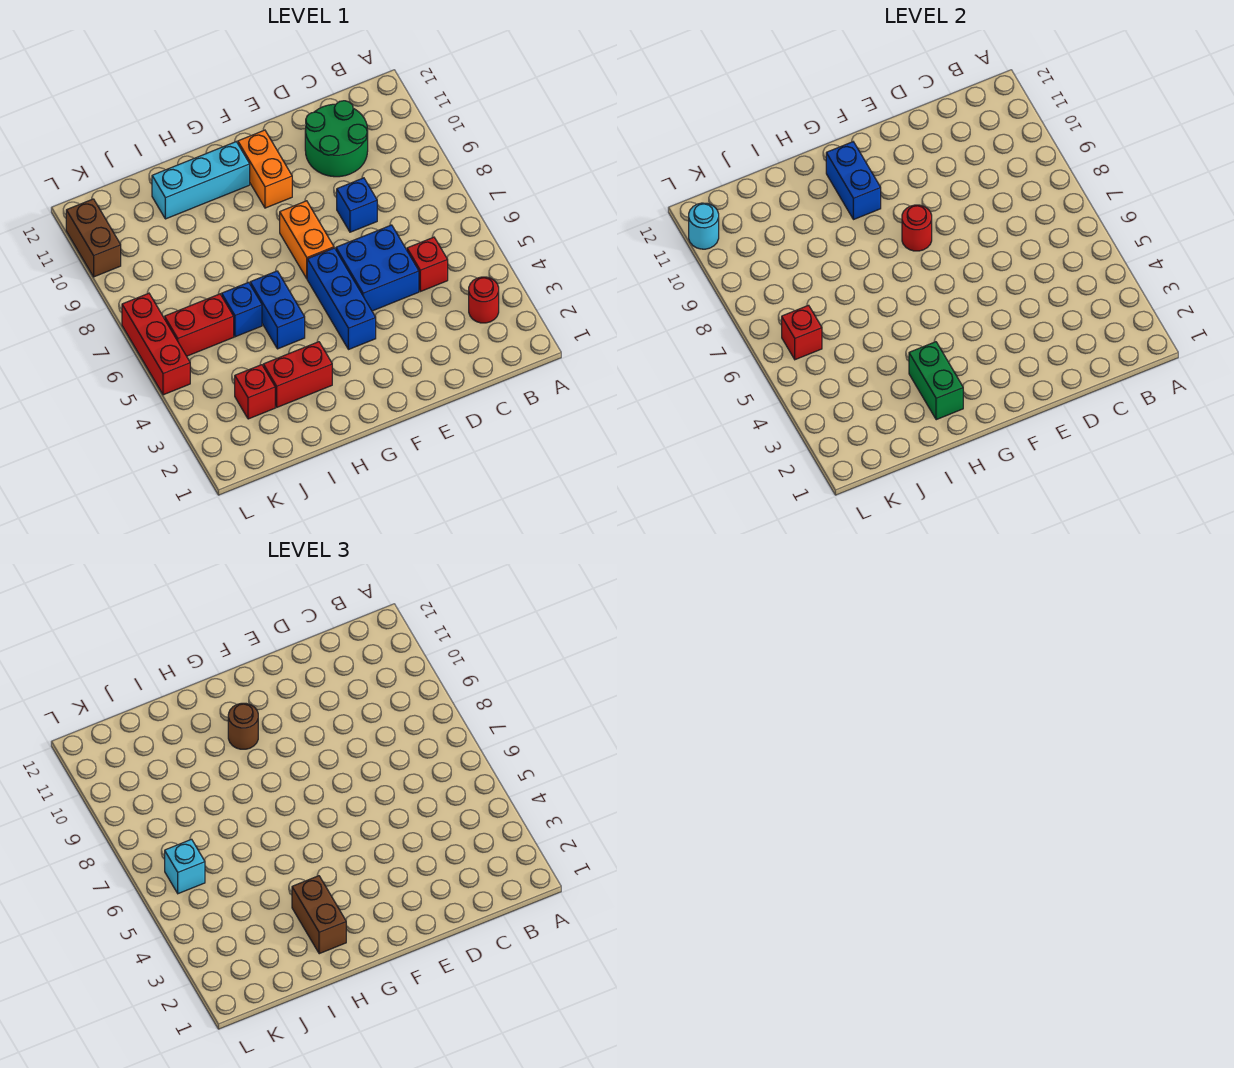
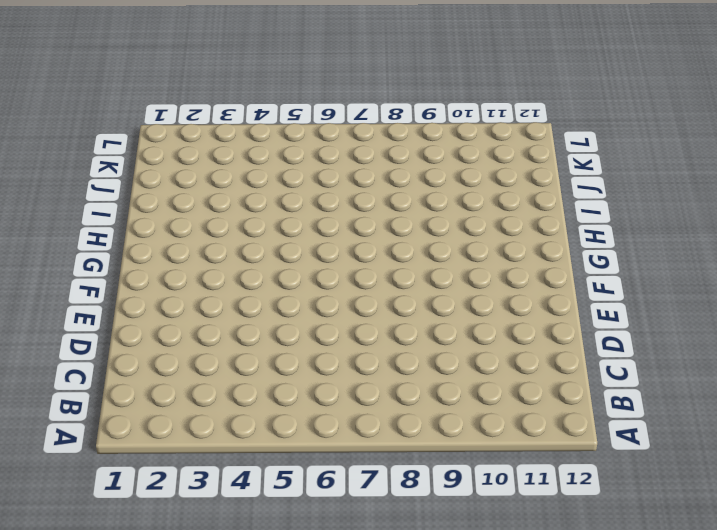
none -> red 1x1 round brick [469,277,499,323]
none -> red 1x1 brick [407,237,448,292]
none -> green 2x2 round brick [305,101,368,177]

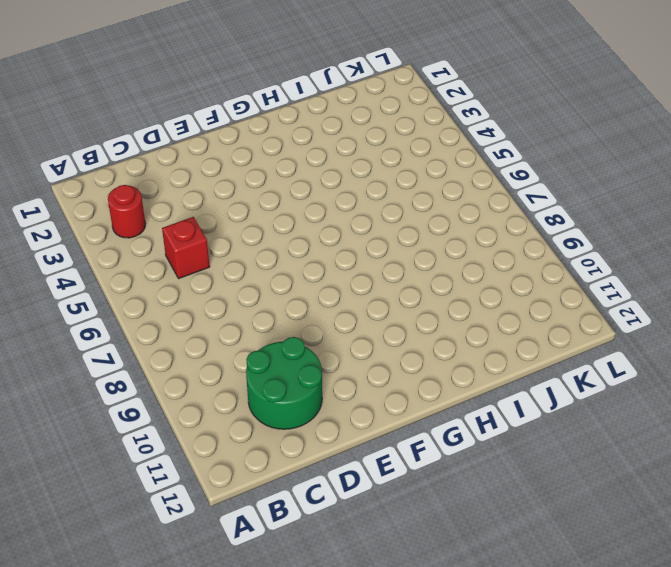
none -> blue 2x2 brick [336,225,419,311]
none -> blue 1x1 brick [337,178,377,232]
none -> blue 1x3 brick [307,248,376,350]

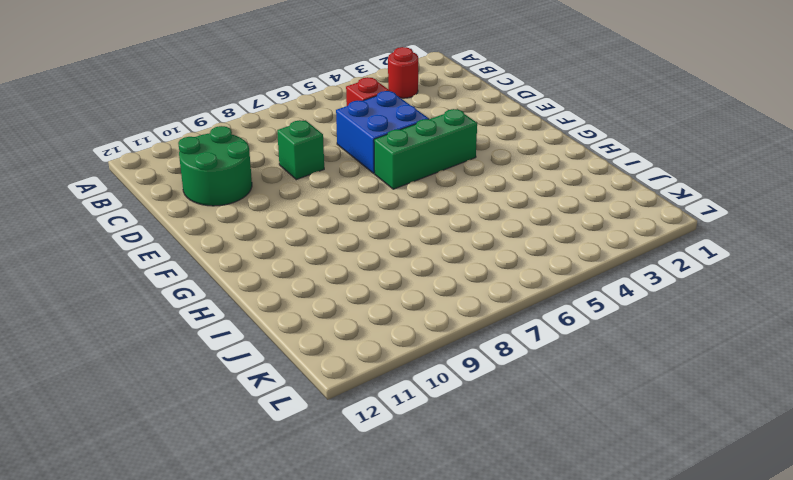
green 1x1 brick [277,120,324,180] -> blue 1x1 brick [337,178,377,232]
green 1x3 brick [374,109,477,189] -> blue 1x3 brick [307,248,376,350]
none -> orange 1x2 brick [280,201,334,278]
none -> orange 1x2 brick [238,130,292,208]
none -> cyan 1x3 brick [152,142,250,219]

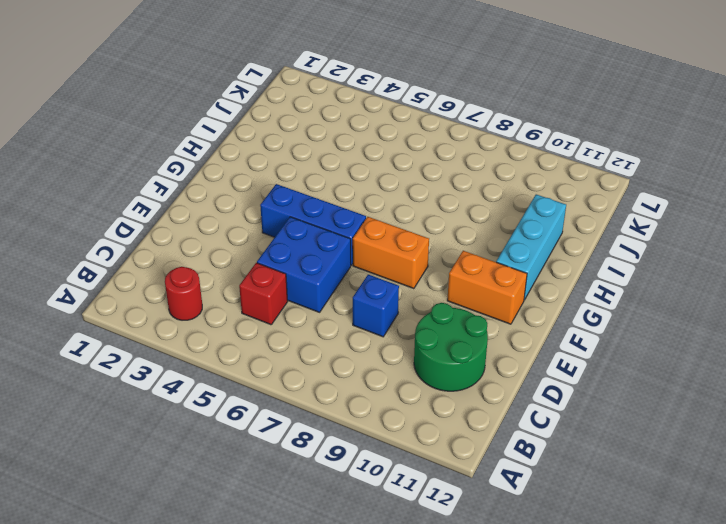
none -> red 1x2 brick [263,342,332,407]
none -> blue 1x2 brick [250,271,305,349]
none -> blue 1x1 brick [222,282,262,337]

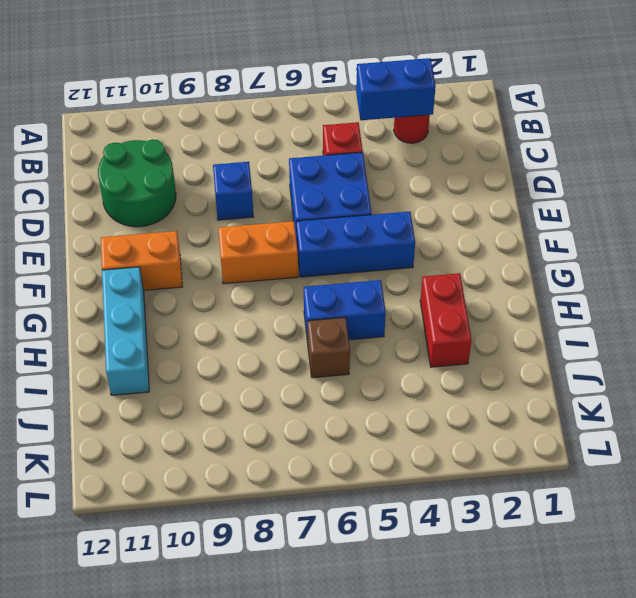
blue 1x2 brick [356,58,436,120] -> blue 1x2 brick moved to [826,142,881,220]
brown 1x1 brick [308,317,350,378] -> blue 1x1 brick [222,282,262,337]
none -> red 1x1 brick [235,365,275,419]
none -> red 1x2 brick [165,294,234,356]
none -> red 1x3 brick [122,293,190,395]

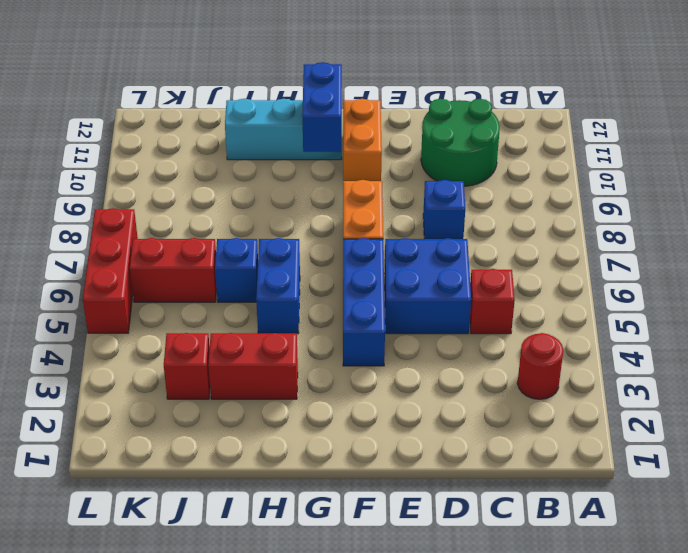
none -> brown 1x2 brick [66,199,121,277]
none -> red 1x1 round brick [902,205,932,251]
none -> green 1x2 brick [909,342,963,420]

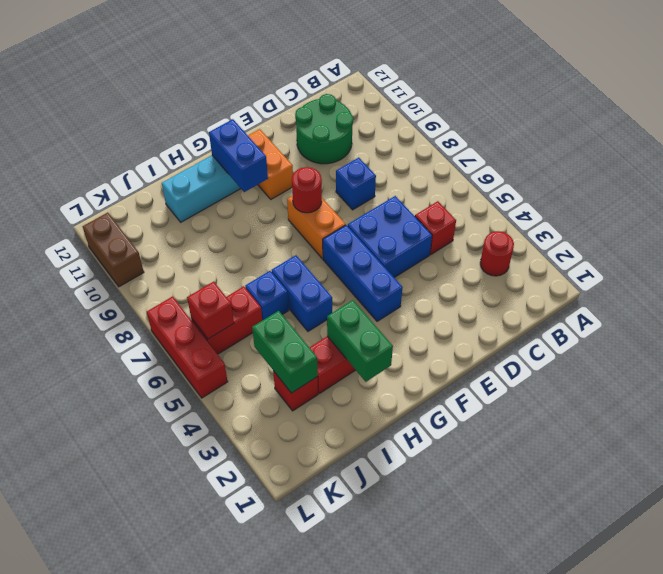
green 1x2 brick [252,311,318,393] -> none
none -> cyan 1x1 round brick [689,203,719,249]
none -> brown 1x1 round brick [228,703,258,749]
none -> brown 1x2 brick [292,876,346,954]

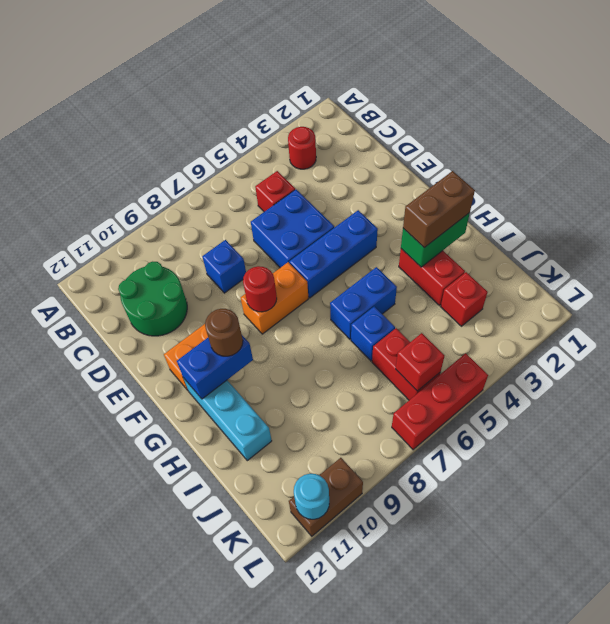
none -> cyan 1x1 brick [165,839,205,894]

